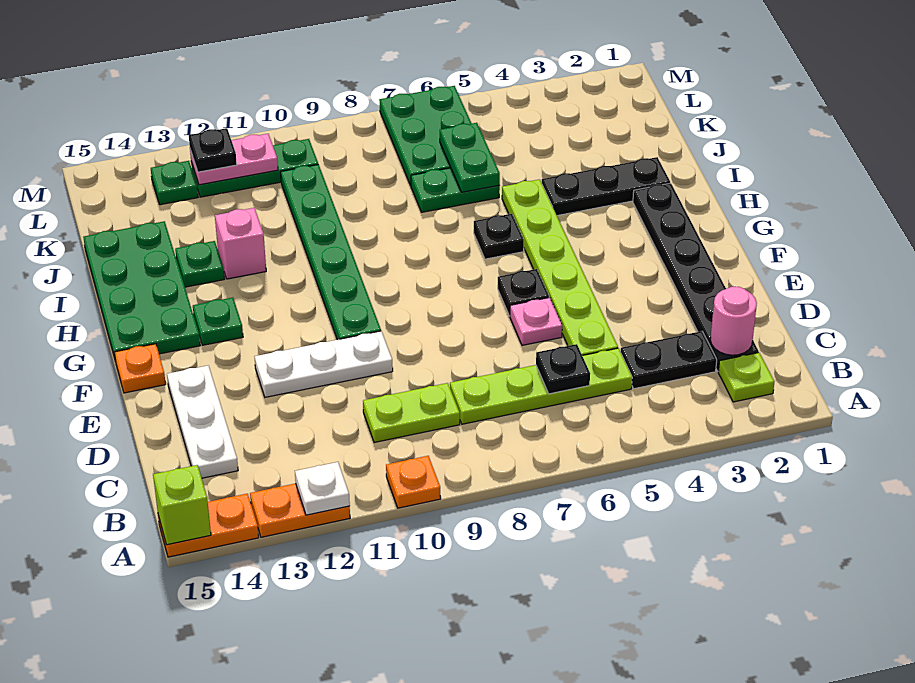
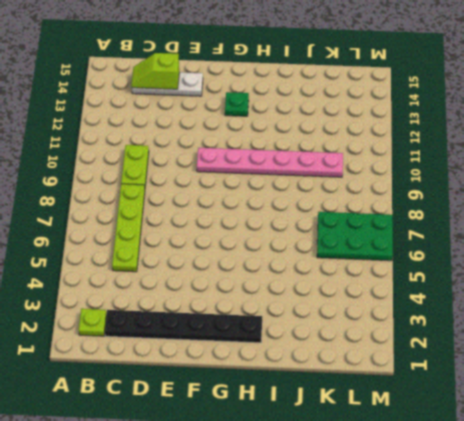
lime 1x2 slope [131,53,179,89] -> none
pink 1x6 plate [197,148,343,177] -> green 1x6 plate [281,164,381,340]
none -> orange 1x1 plate [386,456,441,508]
none -> orange 1x2 plate [250,483,350,537]
none -> orange 1x2 plate [158,494,259,557]
none -> black 1x2 plate [620,331,717,389]

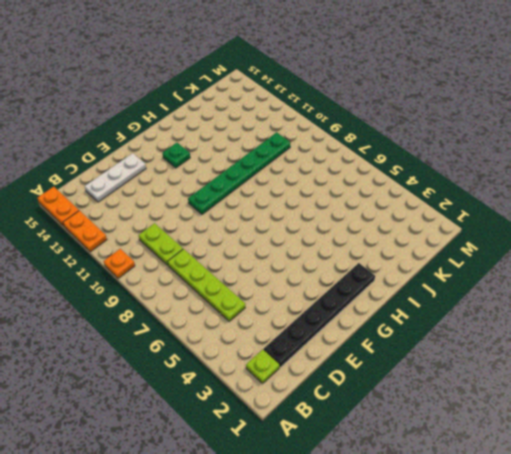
none -> black 1x2 plate [620,331,717,389]
none -> lime 1x6 plate [502,179,618,355]
none -> pink 1x1 plate [510,298,562,345]
none -> white 1x3 plate [255,331,393,397]

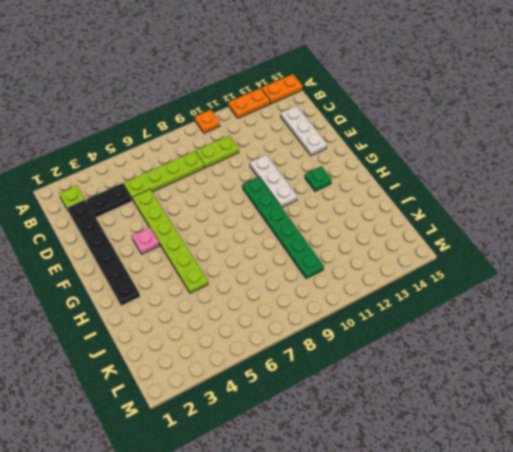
white 1x3 plate [250,155,297,207] -> white 1x3 plate turned to [255,331,393,397]
pink 1x1 plate [132,227,160,254] -> pink 1x1 plate moved to [510,298,562,345]
none -> black 1x1 plate [498,269,549,316]
none -> orange 1x1 plate [114,344,166,393]
none -> green 2x4 plate [83,221,200,361]
none -> black 1x1 plate [474,214,524,259]

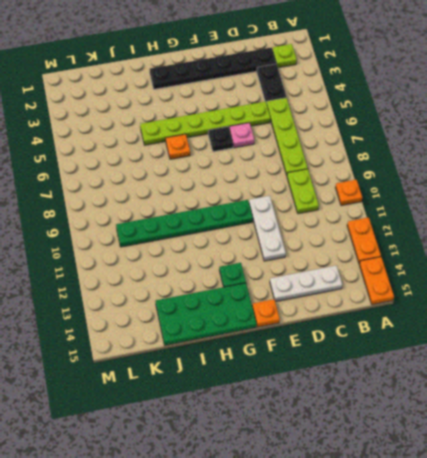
orange 1x1 plate [166,134,190,159] -> black 1x1 plate [474,214,524,259]
none -> black 1x3 plate [542,157,670,216]
none -> pink 1x1 brick [215,208,266,279]
none -> green 1x1 plate [175,241,225,287]
none -> green 1x2 plate [411,168,500,212]

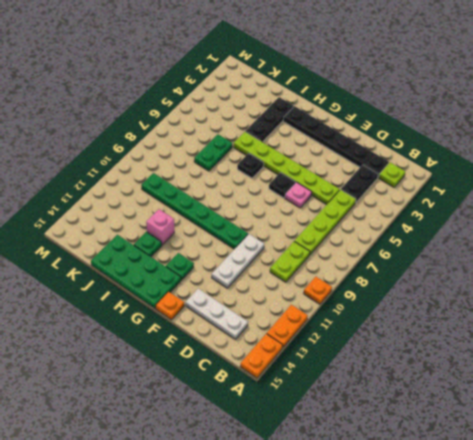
none -> green 2x3 plate [379,86,472,185]
none -> green 1x3 plate [191,139,318,197]
none -> green 1x1 plate [151,161,198,205]
none -> white 1x1 plate [295,462,350,515]

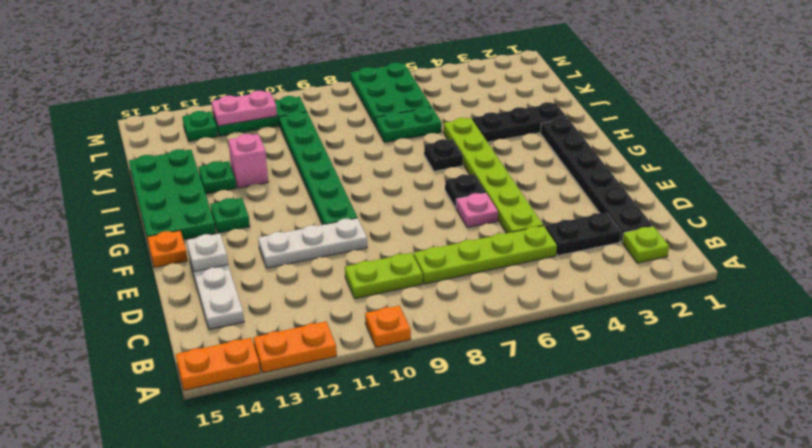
white 1x1 plate [187,234,228,272] -> white 1x1 plate moved to [295,462,350,515]
none -> lime 1x1 brick [153,465,211,545]
none -> pink 1x1 round brick [710,287,757,355]
none -> black 1x1 plate [536,344,590,394]
none -> green 1x2 plate [440,123,500,192]

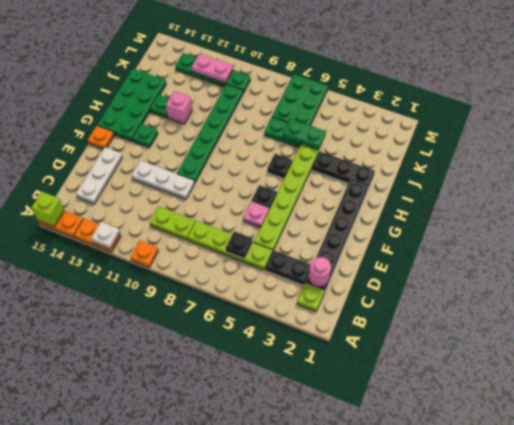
green 1x2 plate [283,119,326,150] -> green 1x2 plate turned to [440,123,500,192]
none -> black 1x1 plate [189,128,237,172]

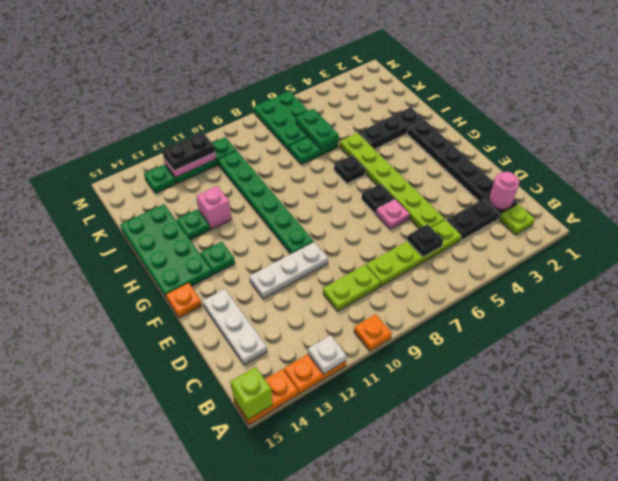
black 1x2 plate [162,133,215,171] -> black 1x1 plate [189,128,237,172]

